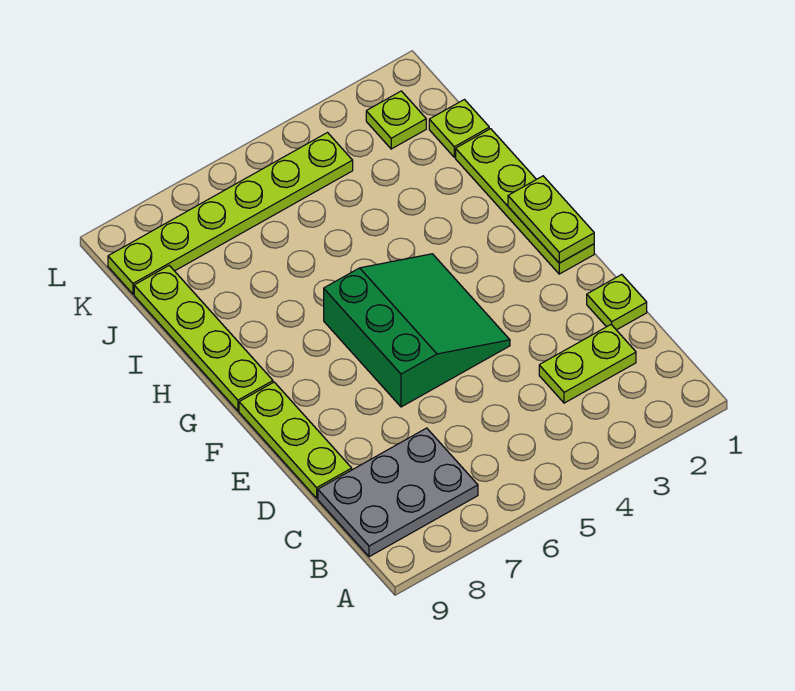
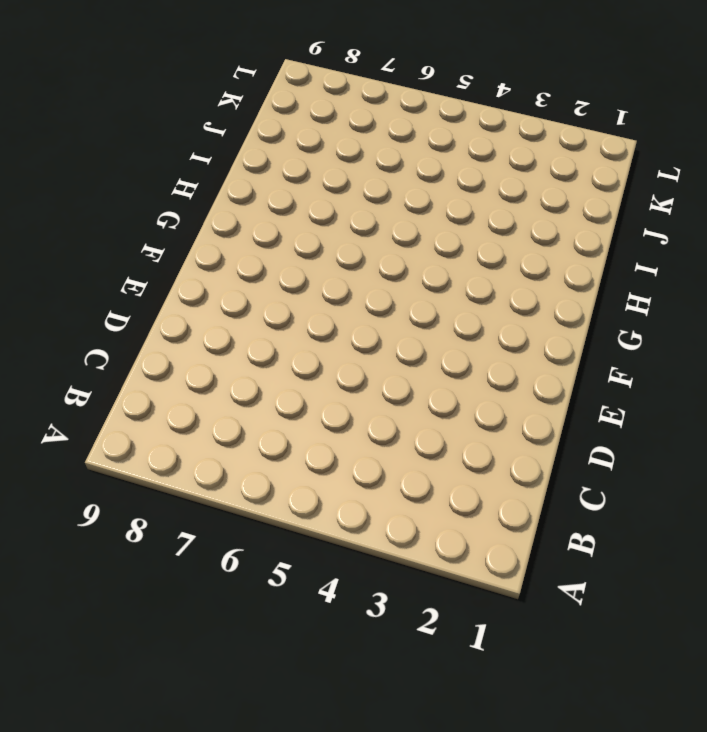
none -> grey 2x3 plate [318,428,478,557]
none -> lime 1x2 plate [539,325,636,403]

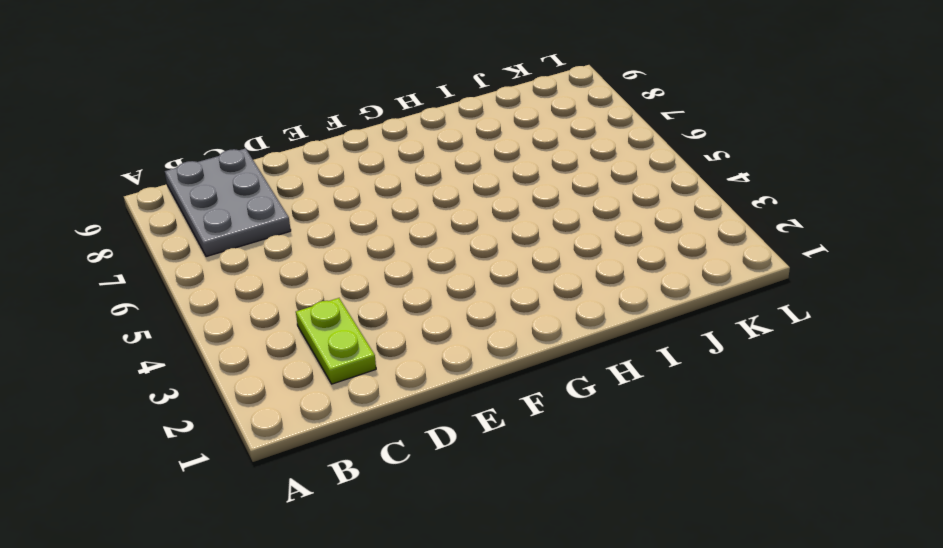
none -> lime 1x1 plate [587,275,647,330]
none -> lime 1x3 plate [239,382,352,498]

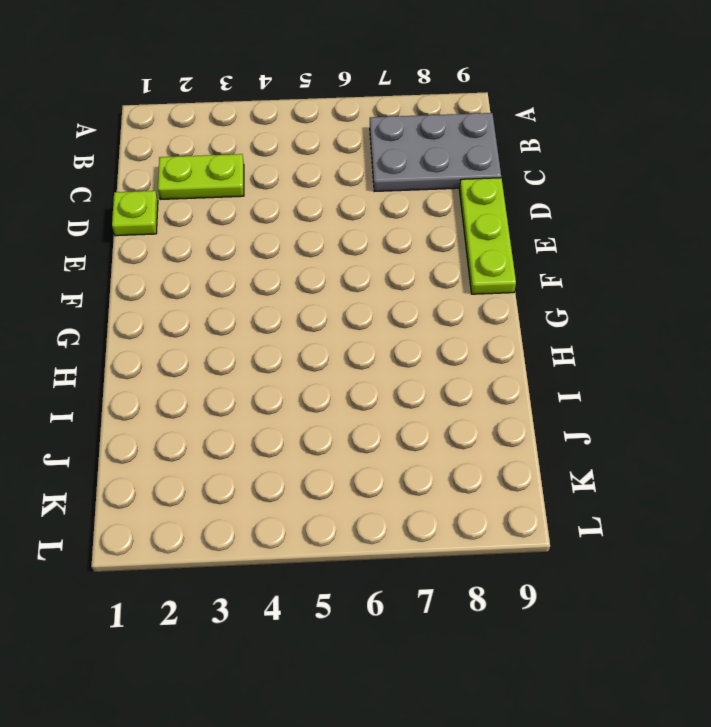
none -> green 3x3 slope [324,254,510,407]
none -> lime 1x4 plate [456,129,594,274]

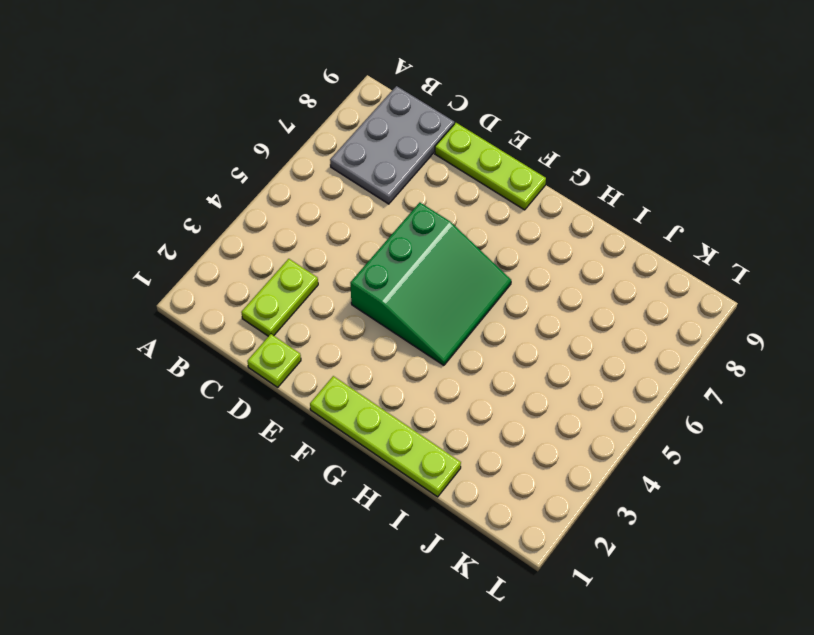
green 3x3 slope [350,203,511,365] -> green 3x3 slope turned to [324,254,510,407]
none -> lime 1x4 plate [134,266,273,411]
none -> lime 1x1 plate [429,100,489,157]

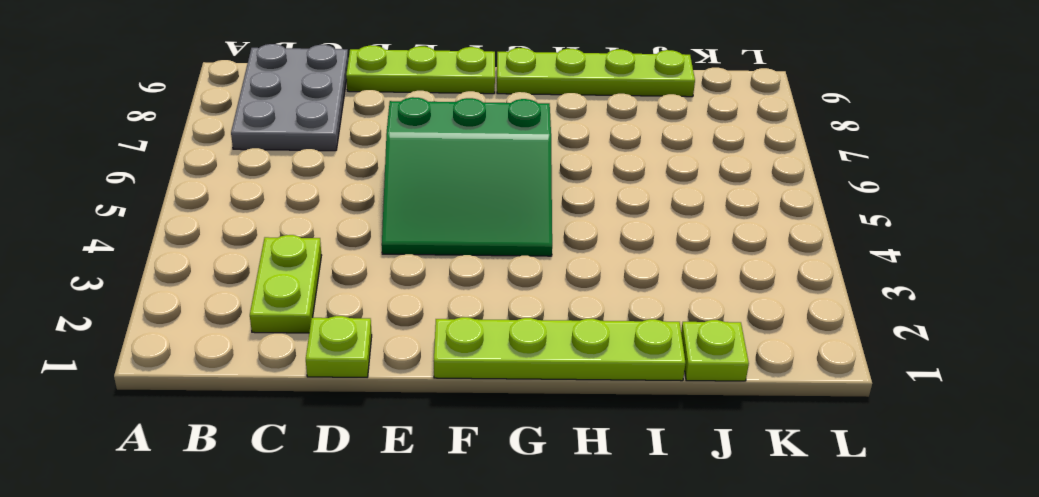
none -> lime 1x1 plate [366,91,426,149]
none -> lime 1x6 plate [108,133,353,294]

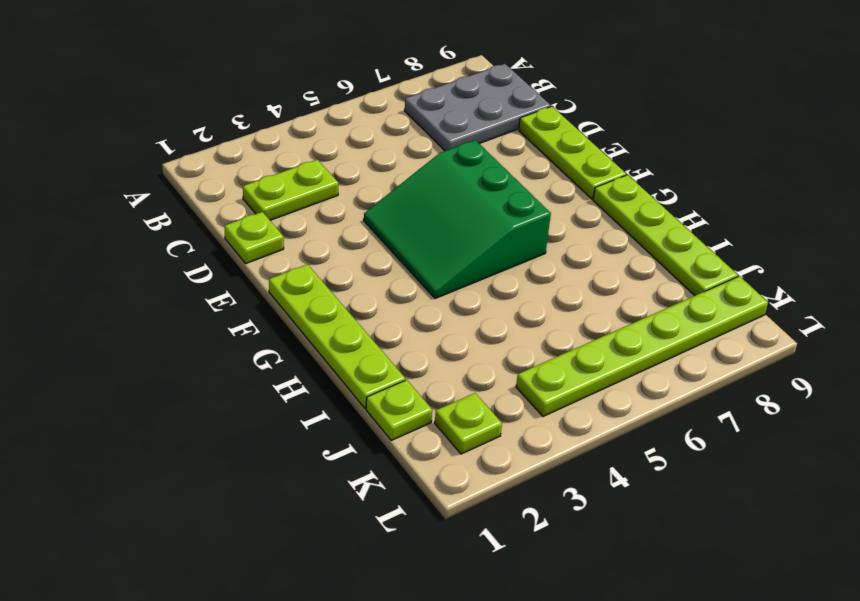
none -> lime 1x2 plate [508,176,594,263]

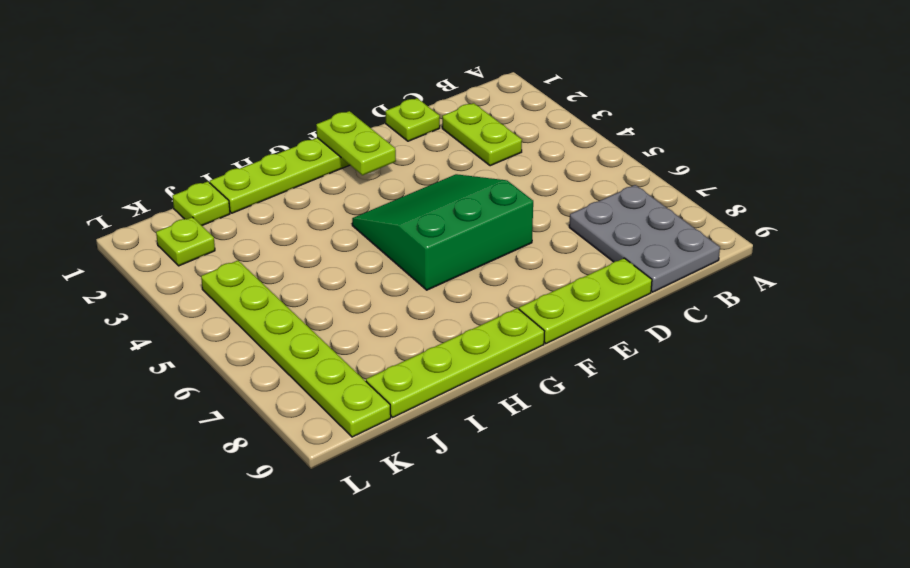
lime 1x2 plate [316,111,396,175] -> lime 1x2 plate turned to [508,176,594,263]

